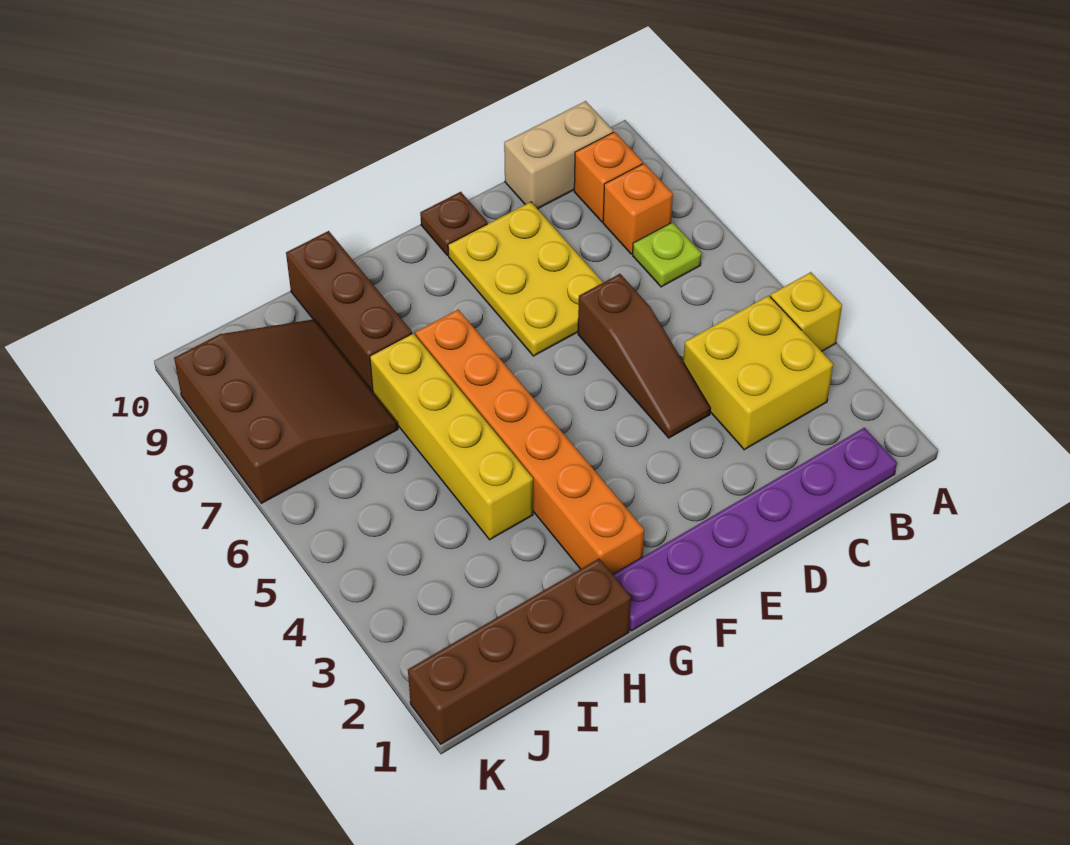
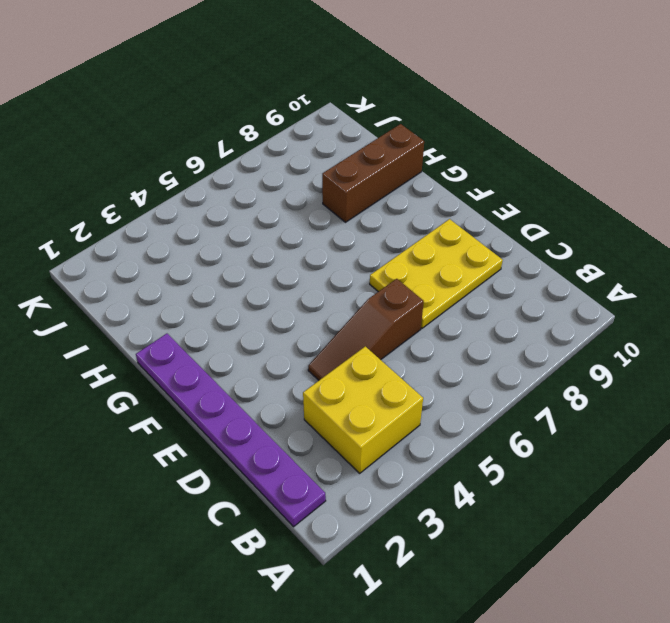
none -> yellow 1x1 brick [771,272,842,351]
none -> lime 1x1 plate [633,222,701,287]
none -> orange 1x1 brick [603,163,673,254]

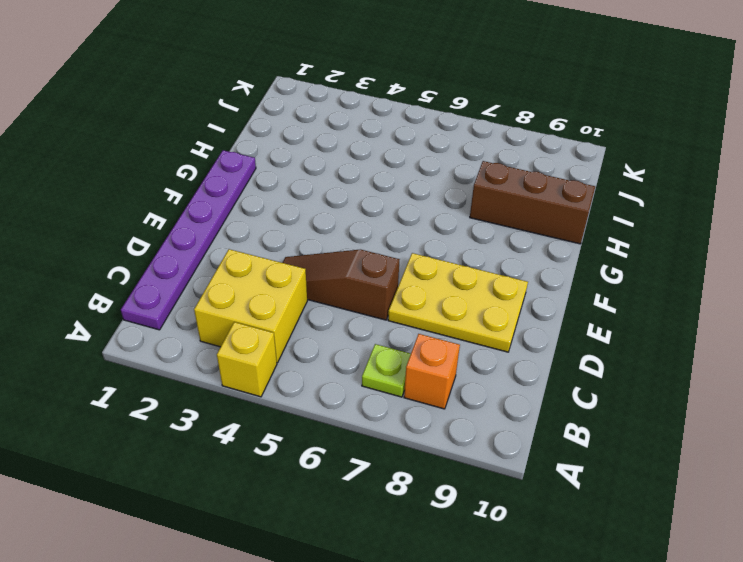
none -> orange 1x1 brick [574,132,643,222]
none -> tan 1x2 brick [504,101,613,209]
none -> brown 1x1 plate [420,192,487,255]

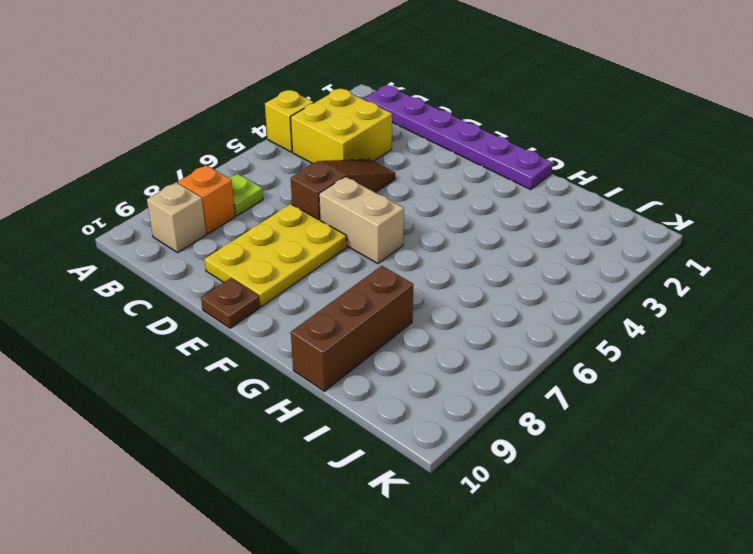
tan 1x1 brick [147,182,206,253] -> orange 1x1 brick [574,132,643,222]
tan 1x2 brick [319,177,404,264] -> tan 1x2 brick moved to [504,101,613,209]
none -> orange 1x6 brick [415,310,644,574]
none -> brown 1x4 brick [408,559,631,744]
none -> yellow 1x4 brick [370,334,533,540]

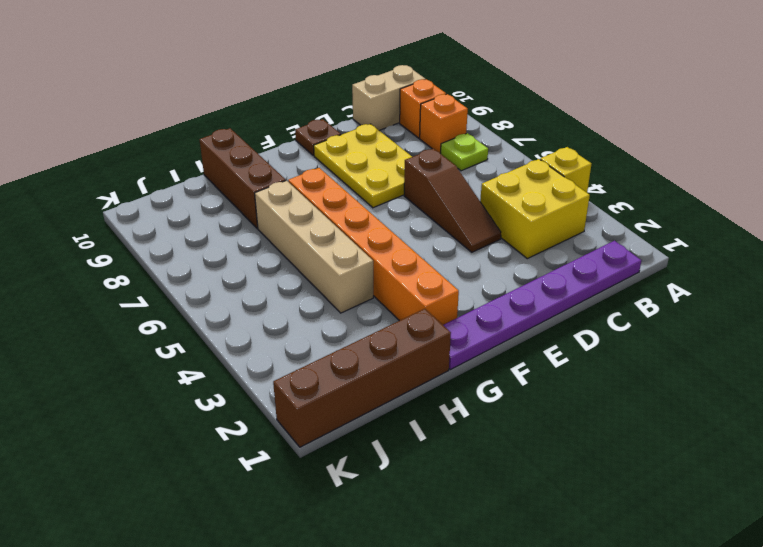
tan 1x4 brick [255,181,373,313] -> yellow 1x4 brick [370,334,533,540]
none -> brown 3x3 slope [174,319,398,503]

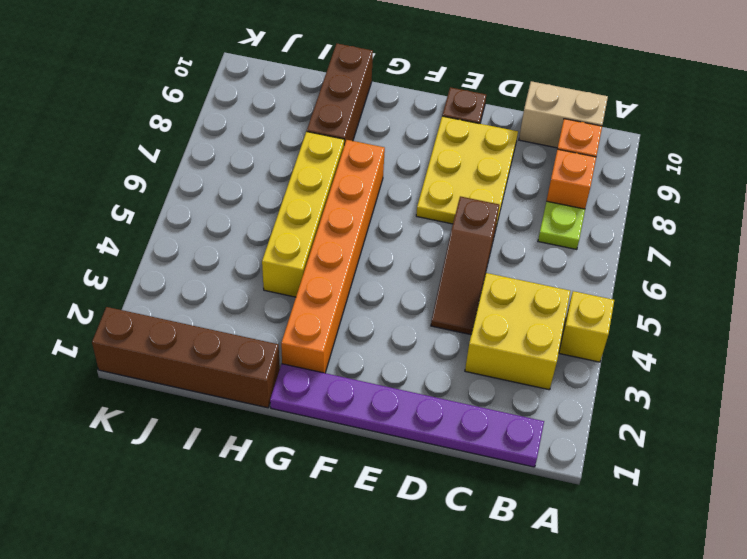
none -> brown 3x3 slope [174,319,398,503]

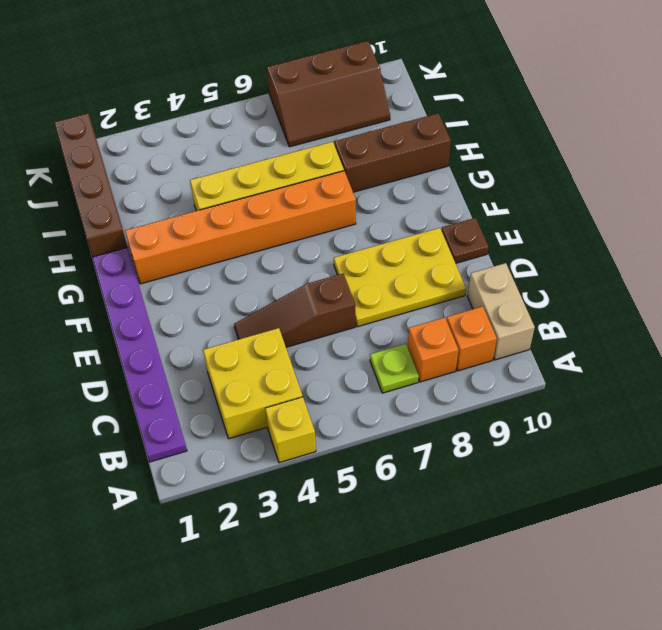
brown 2x3 slope [267,41,390,147] -> brown 3x3 slope [174,319,398,503]

